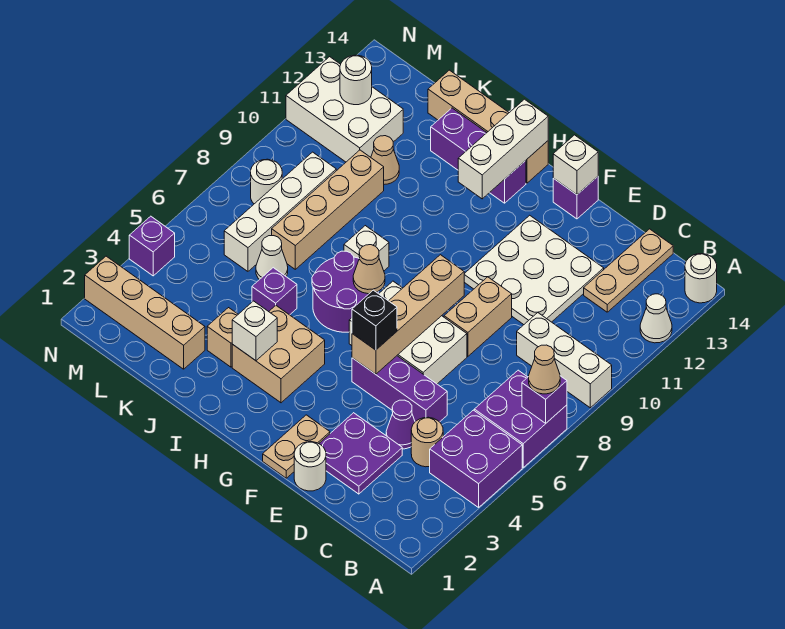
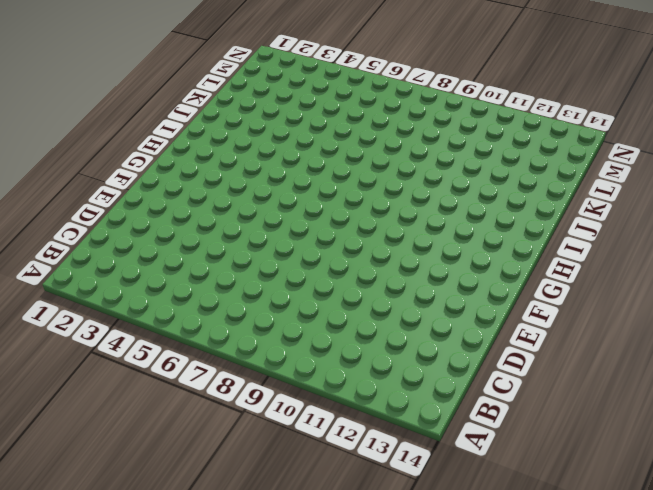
none -> purple 2x2 brick [430,410,522,507]
none -> purple 2x2 brick [474,370,567,467]
none -> white 1x3 brick [517,313,612,408]
none -> white 1x1 cone [640,294,672,343]

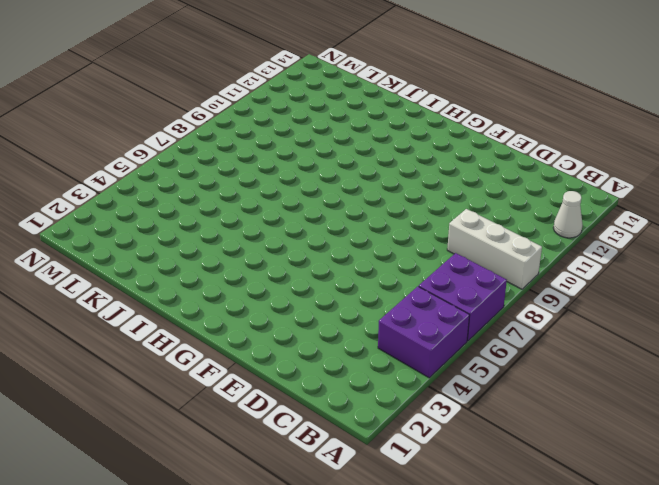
none -> white 1x1 round brick [685,254,717,303]
none -> tan 1x1 round brick [411,417,443,467]
none -> tan 1x3 plate [584,229,673,312]
none -> purple 2x2 plate [319,413,402,494]

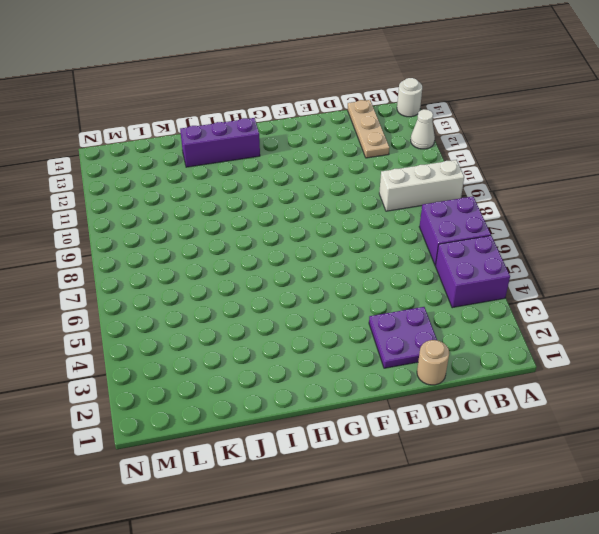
tan 1x1 round brick [417,340,449,385] -> tan 1x1 round brick moved to [411,417,443,467]
none -> purple 1x1 cone [386,400,415,449]
none -> purple 1x3 brick [352,356,447,422]
none -> white 3x3 plate [464,215,604,325]
none -> white 1x1 round brick [294,442,326,491]

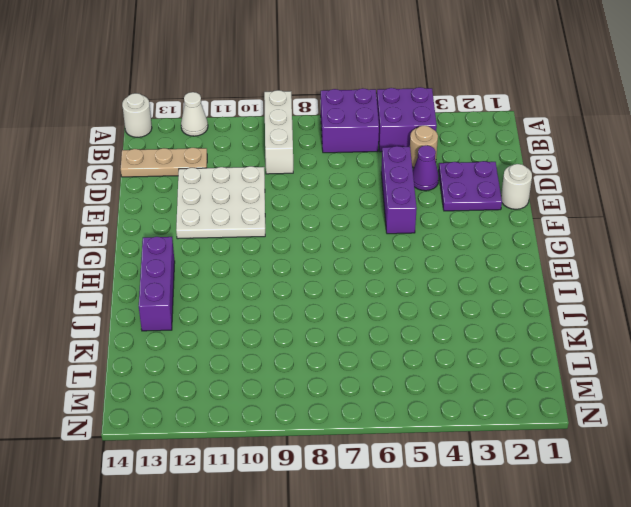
none -> white 2x3 brick [349,281,467,384]
none -> tan 1x2 brick [444,277,512,356]
none -> tan 1x2 plate [263,415,330,478]
none -> purple 1x1 brick [553,177,598,219]

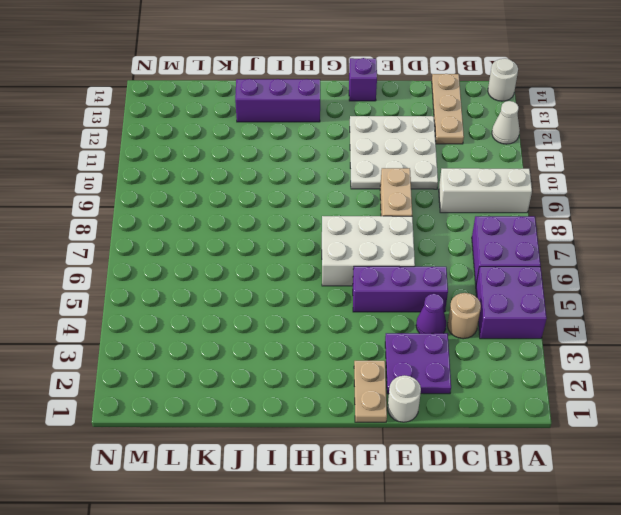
none -> tan 2x2 brick [232,306,325,403]
none -> purple 2x2 round brick [312,251,378,332]
none -> tan 1x4 brick [428,70,548,183]
none -> white 1x1 brick [344,226,389,271]

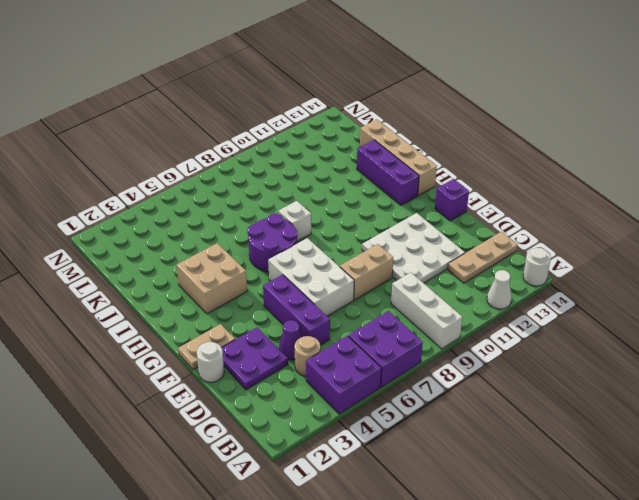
none -> tan 1x1 brick [207,308,238,367]
none -> purple 1x1 brick [252,268,297,315]
none -> tan 1x4 brick [85,256,205,369]
none -> white 1x1 cone [256,236,288,280]

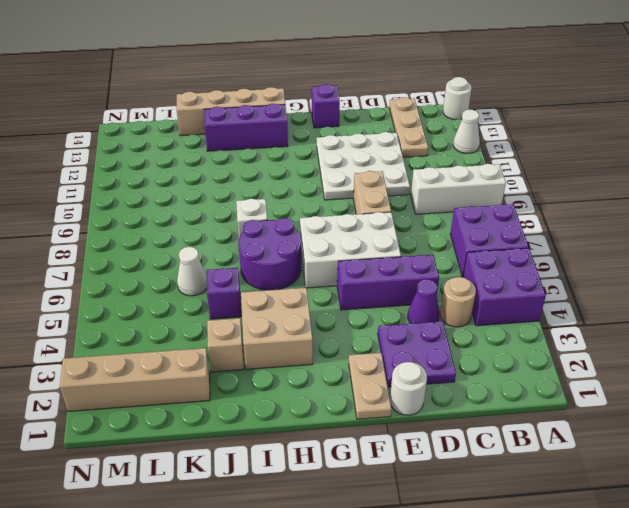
none -> tan 1x4 brick [272,150,384,269]
none -> tan 1x1 cone [371,136,399,184]
none -> white 1x4 brick [224,152,336,271]
none -> white 2x3 brick [286,57,403,162]

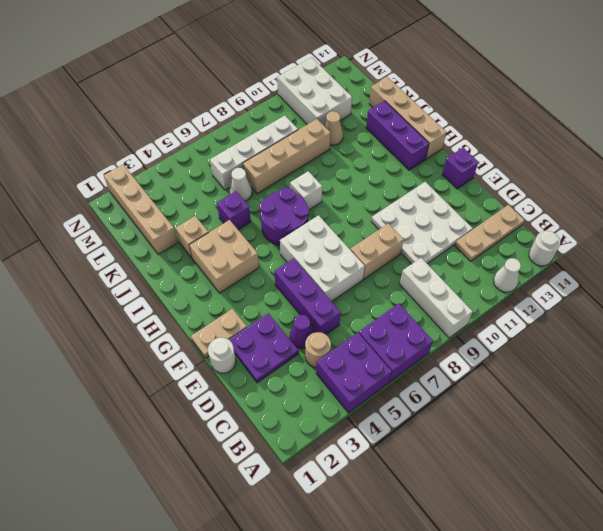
none -> white 1x1 round brick [251,159,283,204]
none -> purple 1x1 brick [129,216,175,276]
none -> purple 1x1 brick [522,376,567,423]
none -> tan 1x4 brick [352,255,464,374]

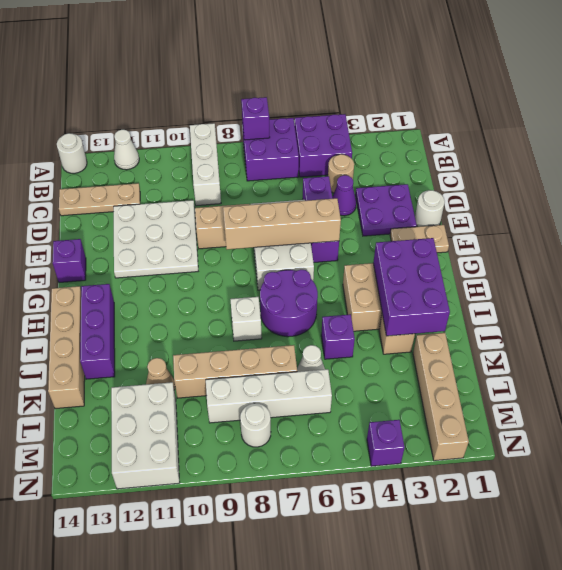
purple 2x3 brick [373,238,450,336] -> white 1x1 brick [232,301,277,361]
none -> white 1x1 brick [553,135,598,195]
none -> tan 1x1 cone [353,245,385,294]
none -> white 1x3 brick [458,99,548,199]
none -> white 1x1 round brick [340,55,372,105]

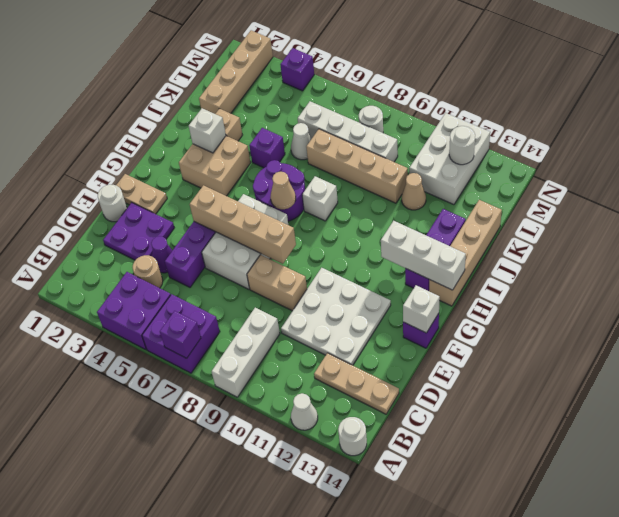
none -> tan 1x1 cone [529,345,560,394]
none -> black 1x1 brick [352,290,397,350]

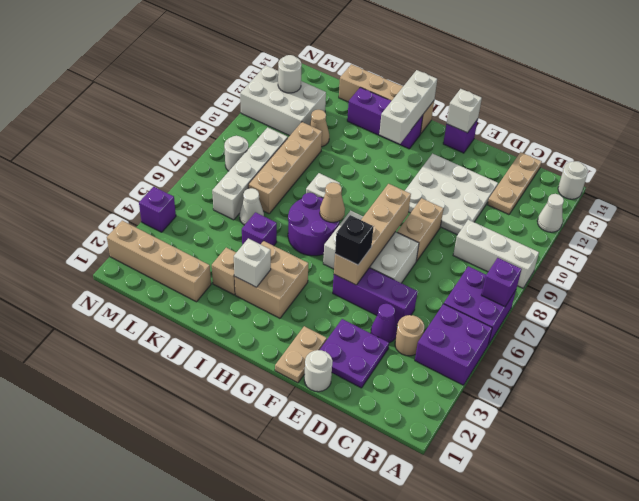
none -> tan 1x1 cone [529,345,560,394]

